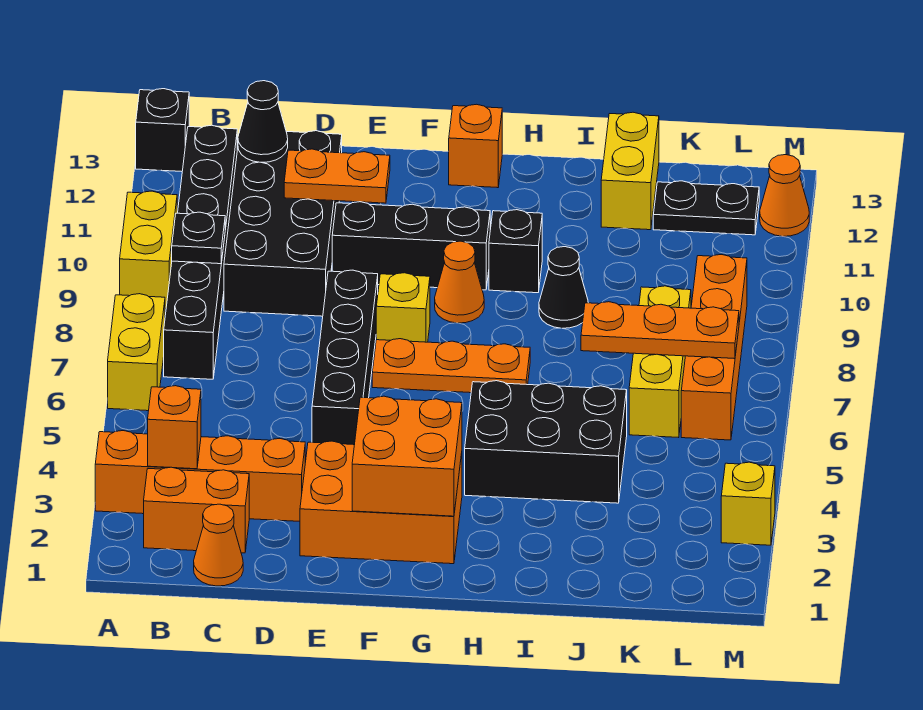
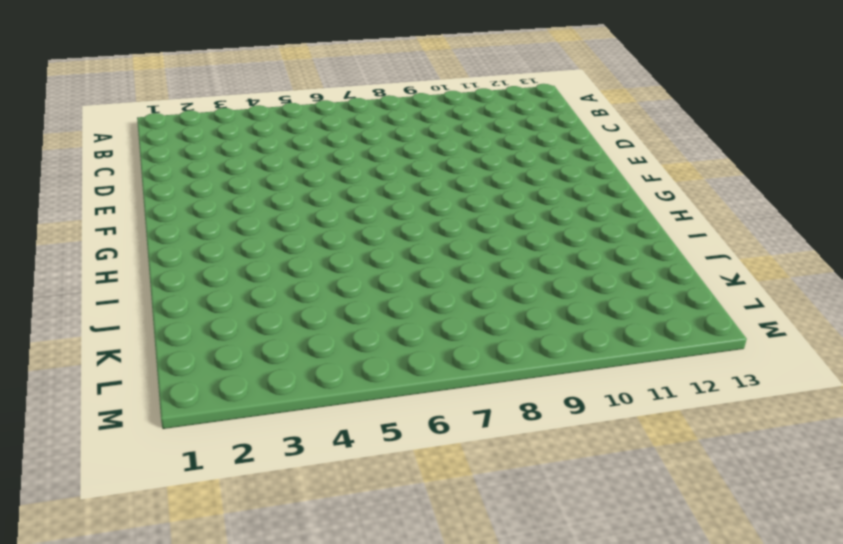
none -> orange 1x4 brick [95,431,305,521]
none -> yellow 1x2 brick [108,294,165,411]
none -> yellow 1x2 brick [120,191,177,308]
none -> black 1x1 brick [136,89,189,171]

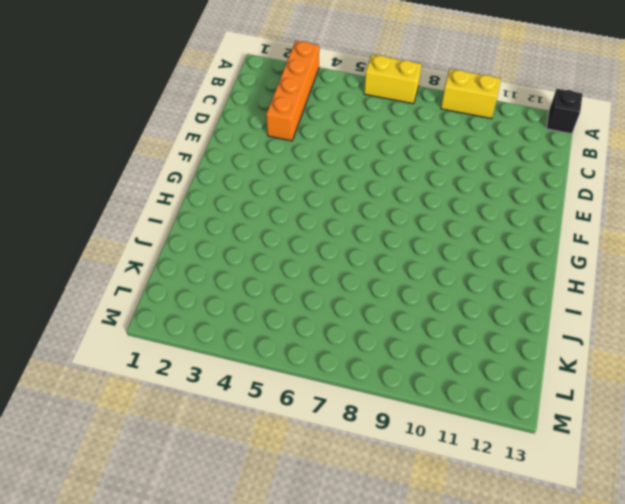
none -> orange 1x2 brick [144,467,249,553]
none -> black 1x6 brick [164,125,237,379]
none -> orange 1x1 cone [194,504,243,586]
none -> black 2x4 brick [224,131,342,316]

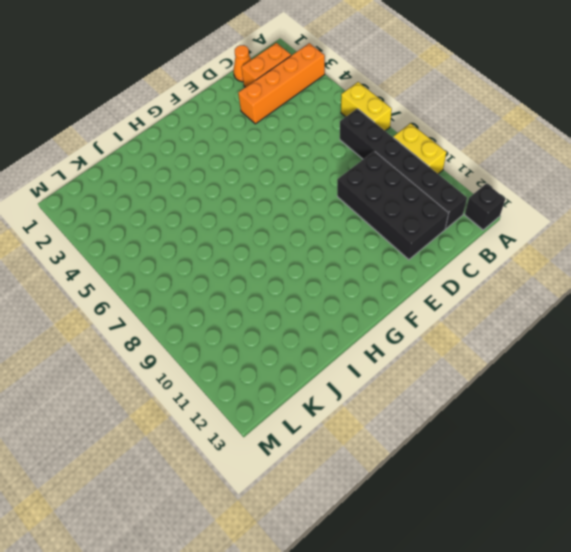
none -> orange 2x3 brick [300,441,462,564]
none -> black 1x4 brick [312,270,378,445]
none -> black 1x3 brick [332,202,490,290]
none -> orange 1x3 plate [372,339,530,393]

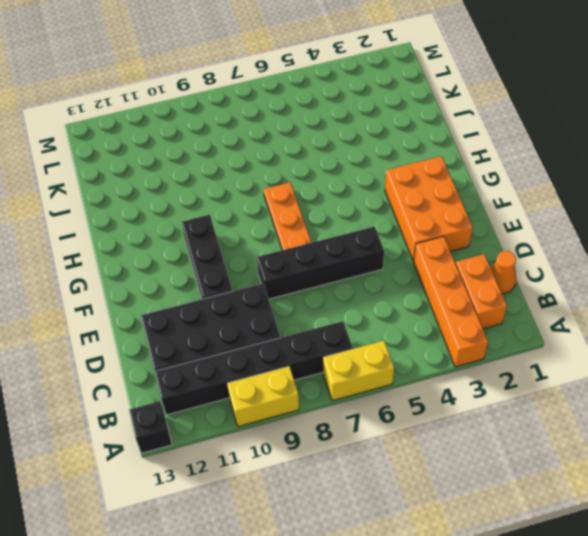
none -> yellow 1x1 brick [376,273,430,342]
none -> orange 1x1 cone [435,241,484,323]
none -> orange 1x1 brick [449,104,502,188]
none -> black 2x3 brick [465,381,627,503]

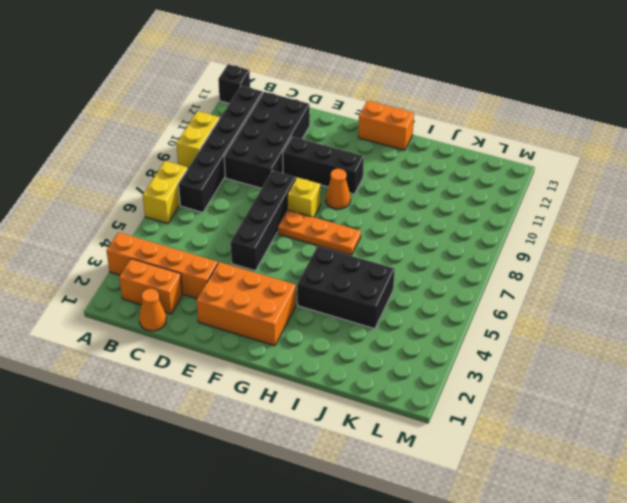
orange 1x2 brick [358,101,414,150] -> orange 1x1 brick [449,104,502,188]
none -> black 1x1 brick [489,210,542,293]
none -> black 1x1 cone [539,247,588,328]
none -> yellow 1x2 brick [601,112,659,230]
none -> yellow 1x3 brick [629,286,691,438]

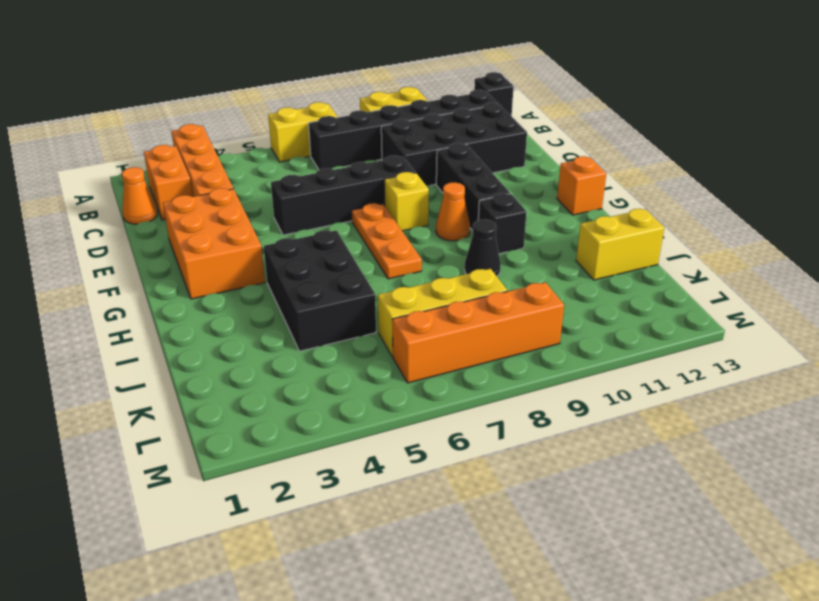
none -> black 1x2 plate [653,181,759,235]
none -> yellow 1x1 brick [721,462,775,545]
none -> orange 1x1 cone [760,155,809,236]
none -> orange 1x1 brick [148,386,201,469]

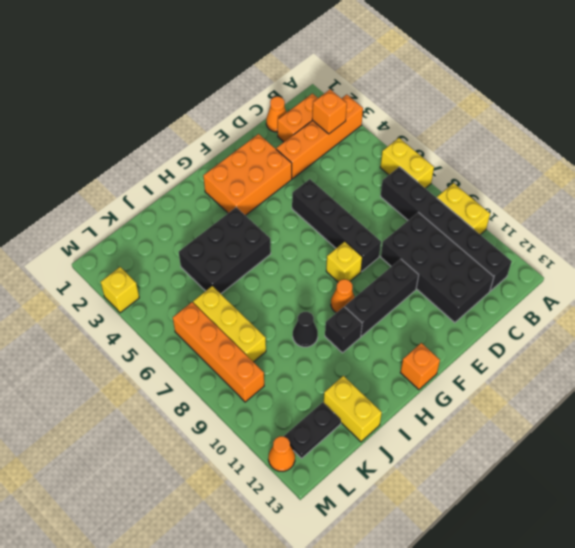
none -> black 1x1 brick [136,89,189,171]
none -> orange 1x3 plate [372,339,530,393]
none -> black 1x1 plate [172,212,225,264]
none -> black 1x1 cone [238,81,288,162]

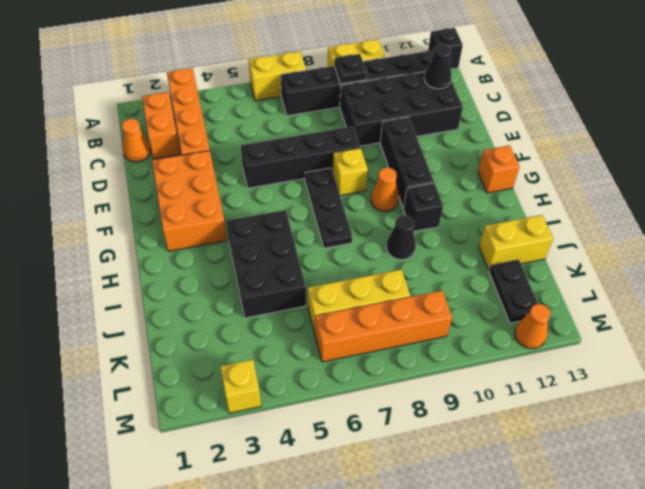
black 1x3 plate [305,168,352,248] -> orange 1x3 plate [372,339,530,393]
none -> orange 1x1 brick [148,386,201,469]
none -> orange 1x2 plate [284,149,390,203]
none -> orange 2x2 brick [352,396,462,516]
none -> orange 1x3 plate [581,302,739,359]

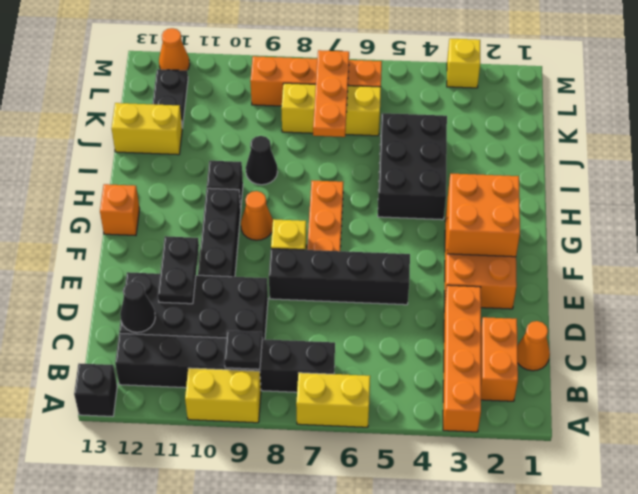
black 1x2 plate [158,236,199,304] -> orange 1x2 plate [284,149,390,203]
none -> orange 1x1 brick [148,386,201,469]

